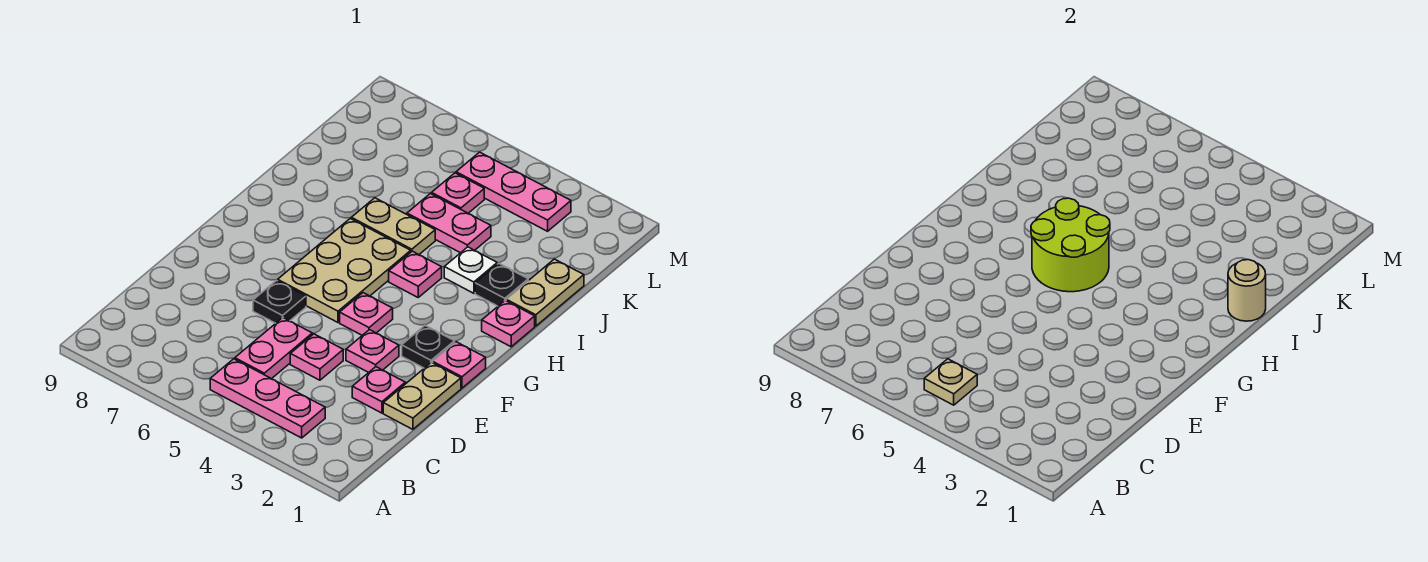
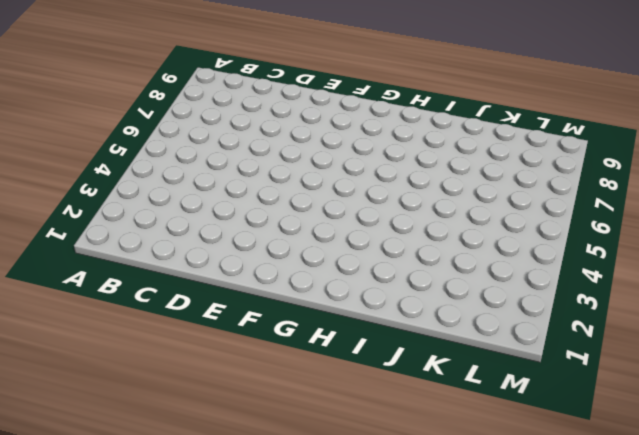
none -> pink 1x3 plate [210,359,325,438]
none -> pink 1x2 plate [235,318,312,379]
none -> tan 1x2 plate [383,363,461,429]

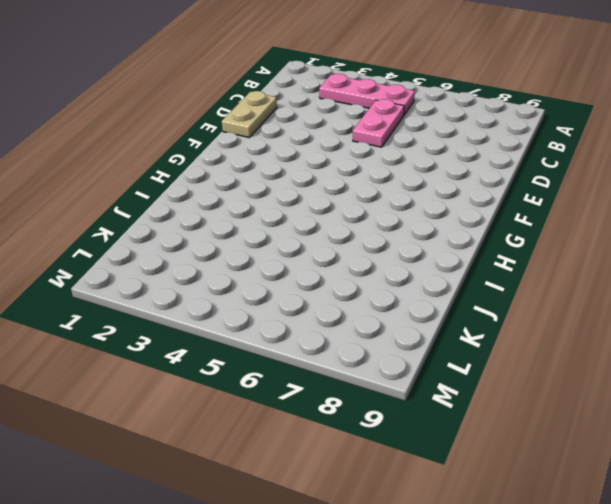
none -> pink 1x1 plate [352,367,405,413]
none -> pink 1x1 plate [290,334,343,380]
none -> pink 1x1 plate [346,330,399,372]

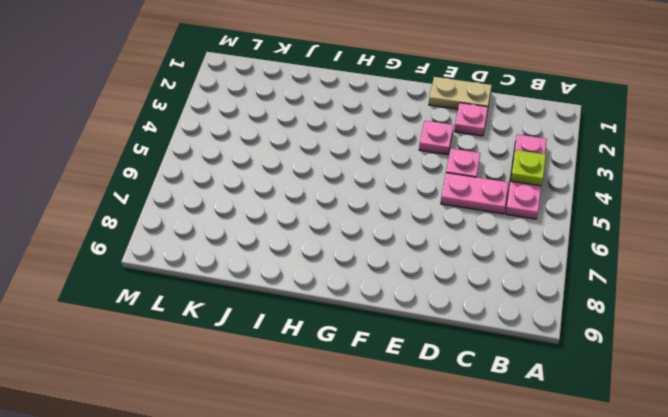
lime 1x1 plate [510,150,546,186] -> none
none -> black 1x1 plate [253,281,306,323]
none -> pink 1x1 plate [433,342,486,388]
none -> black 1x1 plate [402,325,455,368]

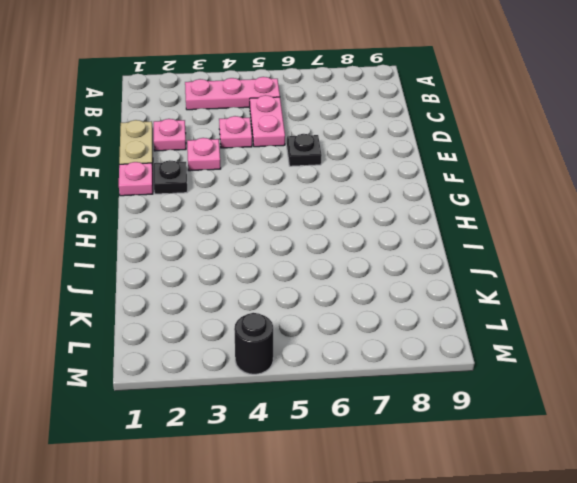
black 1x1 round brick [234,313,273,374] -> none
none -> pink 1x1 plate [340,293,393,335]
none -> tan 2x3 plate [278,218,411,322]
none -> pink 1x1 plate [482,300,535,347]

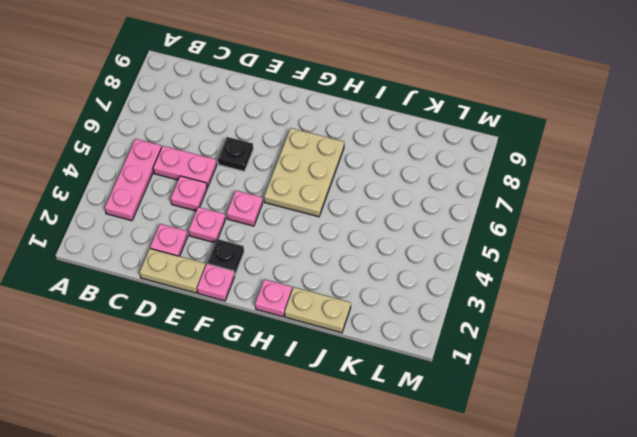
tan 2x3 plate [264,128,344,217] -> tan 2x3 plate turned to [278,218,411,322]
none -> pink 1x1 plate [389,251,442,297]
none -> black 1x1 plate [475,263,528,306]
none -> white 1x1 plate [444,247,497,293]

